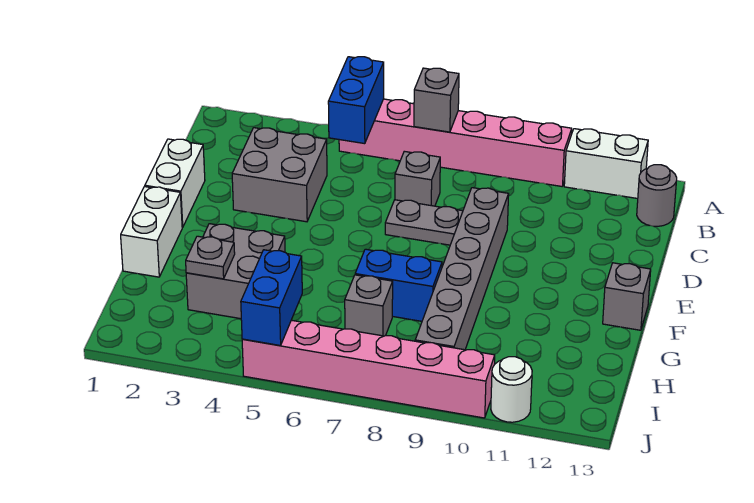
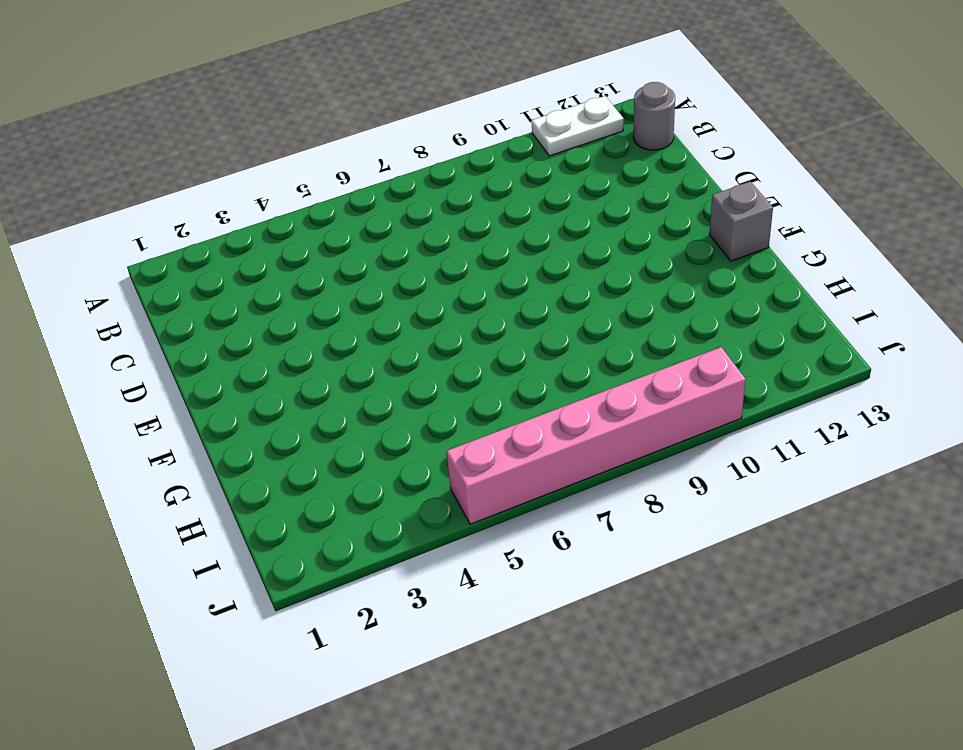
white 1x2 plate [532,96,624,156] -> white 1x2 brick [564,129,648,199]
none -> pink 1x6 brick [339,99,572,186]
none -> grey 2x2 brick [232,128,327,222]
none -> grey 1x1 brick [395,151,440,206]

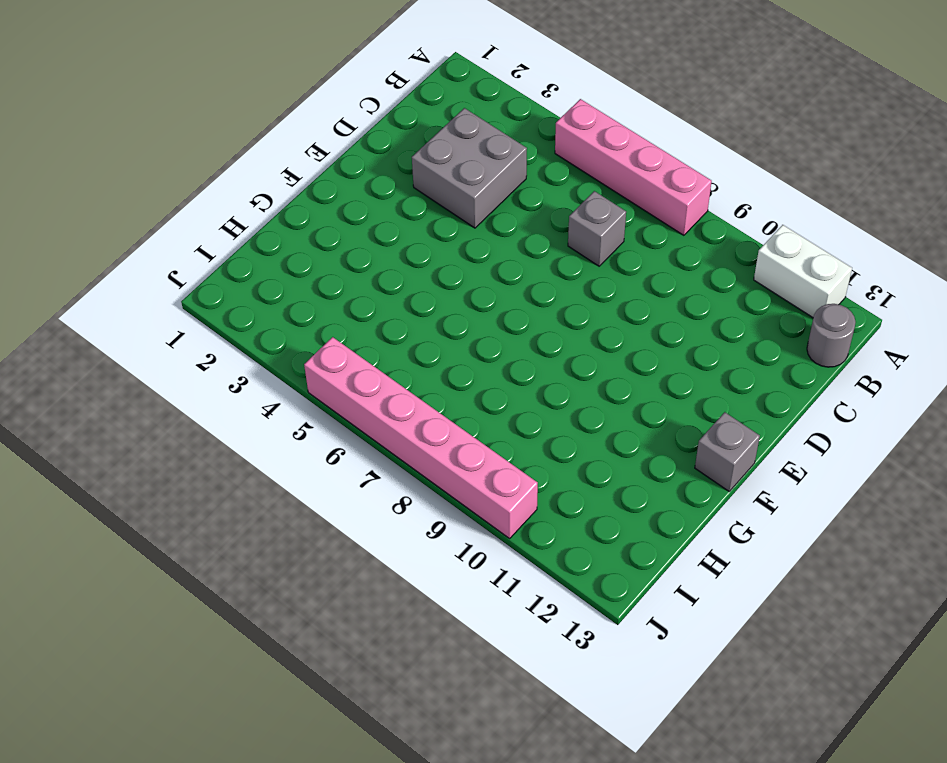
pink 1x4 brick [555,99,712,235] -> pink 1x6 brick [339,99,572,186]
none -> white 1x2 brick [145,139,205,227]
none -> grey 1x2 plate [385,200,463,245]
none -> grey 1x6 brick [415,188,509,350]

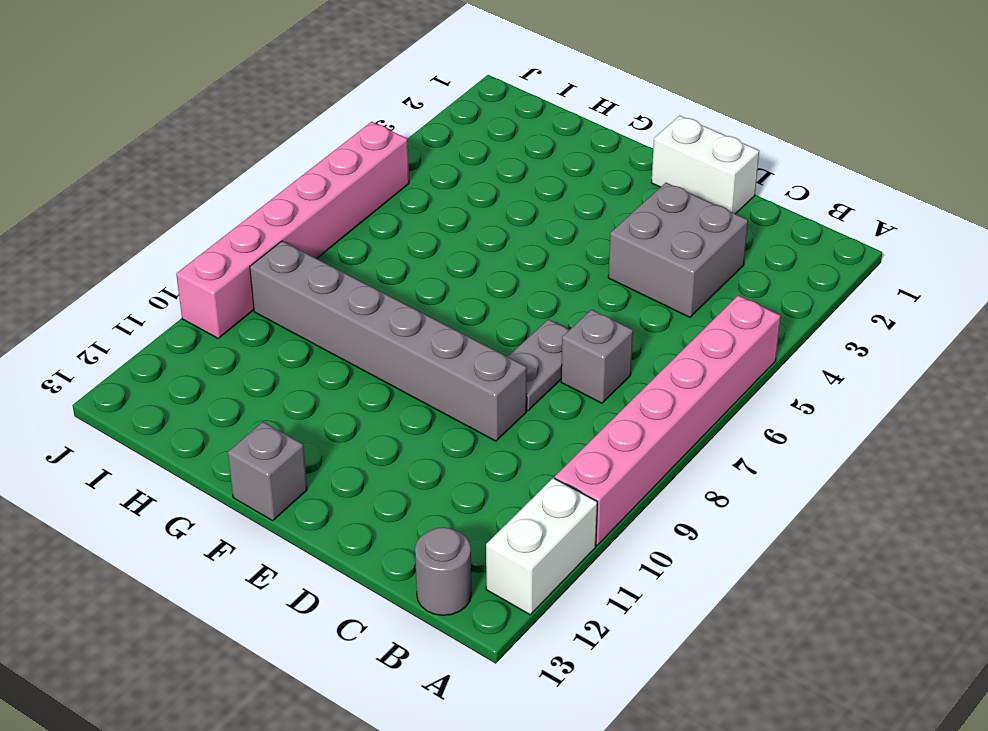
none -> white 1x2 brick [121,187,183,277]
none -> grey 2x2 brick [186,224,285,319]
none -> blue 1x2 brick [355,249,442,321]

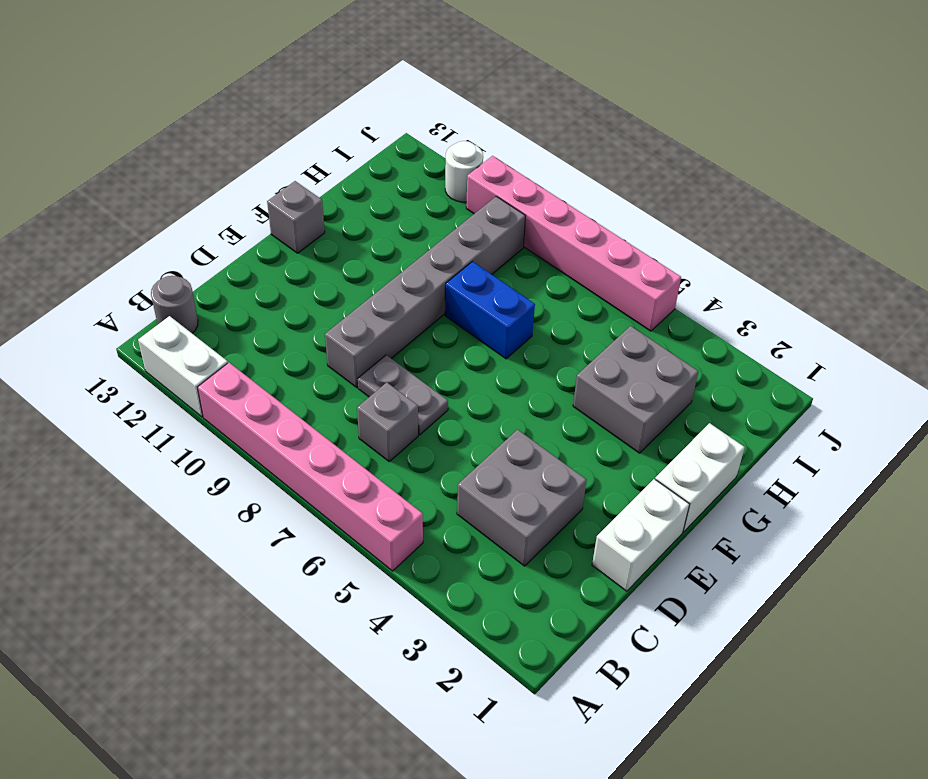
none -> grey 1x1 brick [345,275,393,336]
none -> blue 1x2 brick [328,57,384,144]
none -> grey 1x1 brick [414,68,459,132]

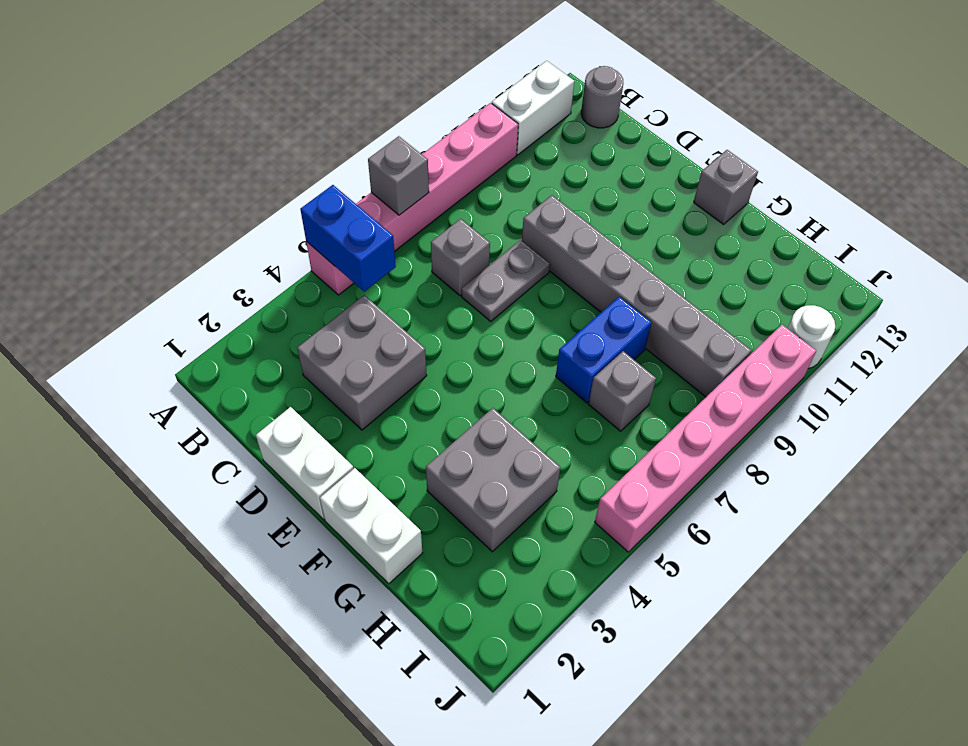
none -> grey 1x1 plate [186,236,235,279]
none -> blue 1x2 brick [241,250,302,346]

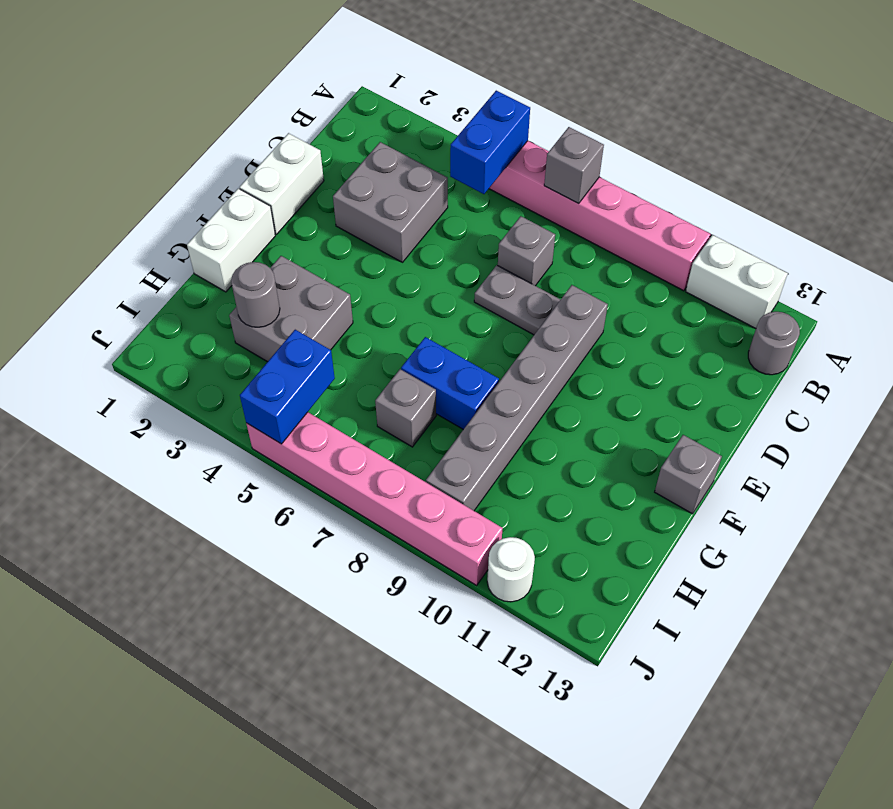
grey 1x1 round brick [231,262,280,327] -> grey 1x1 plate [186,236,235,279]

